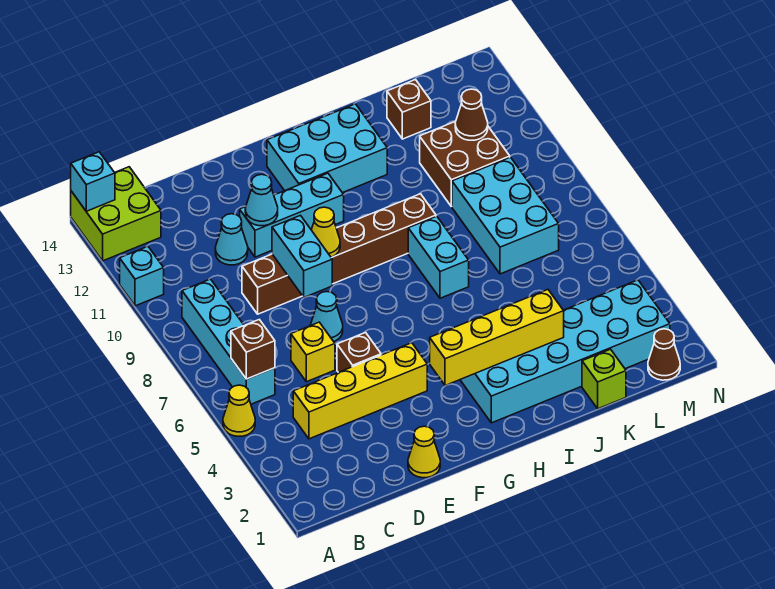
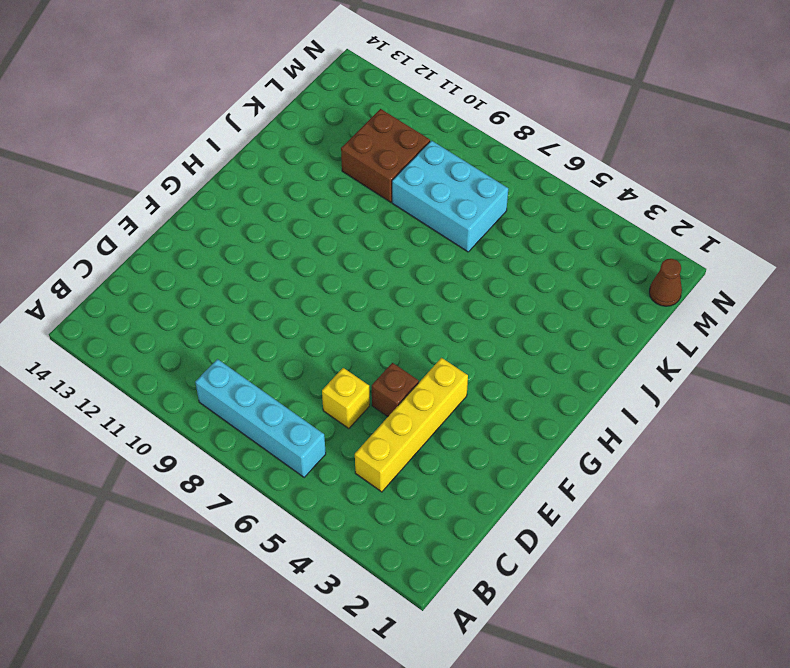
none -> yellow 1x1 cone [223,385,255,436]
none -> cyan 1x1 brick [120,246,164,306]
none -> lime 2x2 brick [71,167,161,261]

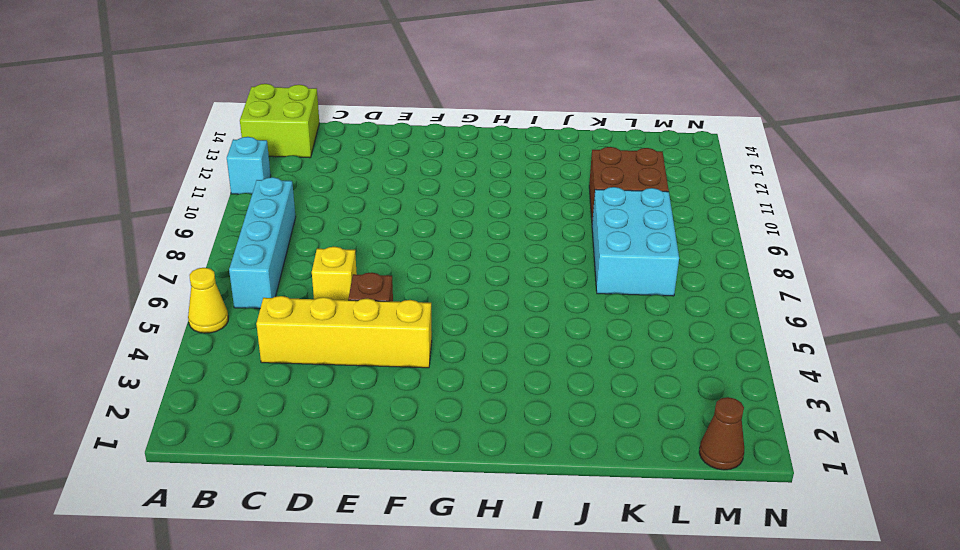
none -> brown 1x6 brick [242,194,436,314]
none -> cyan 1x1 cone [215,214,248,265]
none -> yellow 1x1 cone [408,426,440,478]

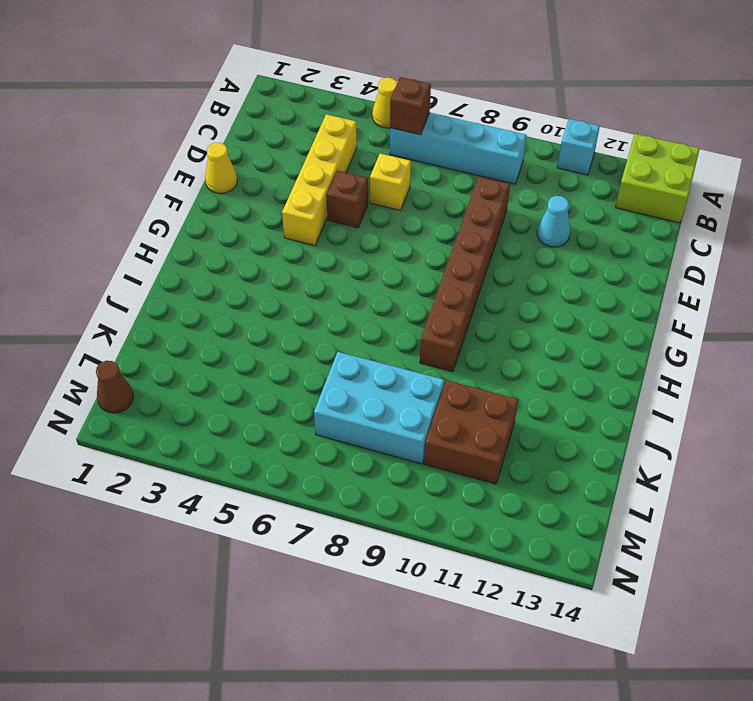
none -> cyan 1x1 cone [311,292,343,342]
none -> cyan 1x3 brick [240,173,344,257]
none -> cyan 2x3 brick [267,104,387,193]

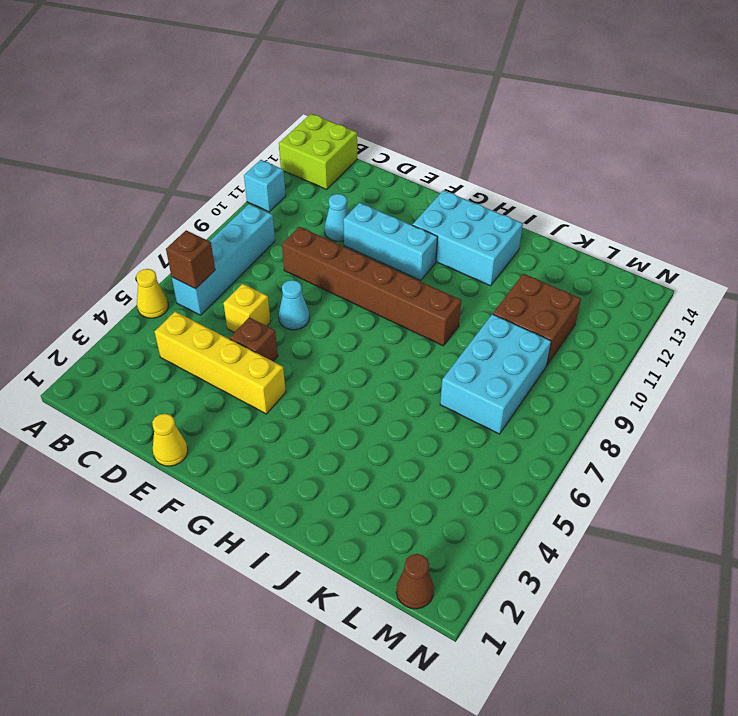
none -> cyan 2x6 brick [460,280,670,423]
none -> cyan 1x2 brick [408,216,469,298]
none -> lime 1x1 brick [582,349,626,409]

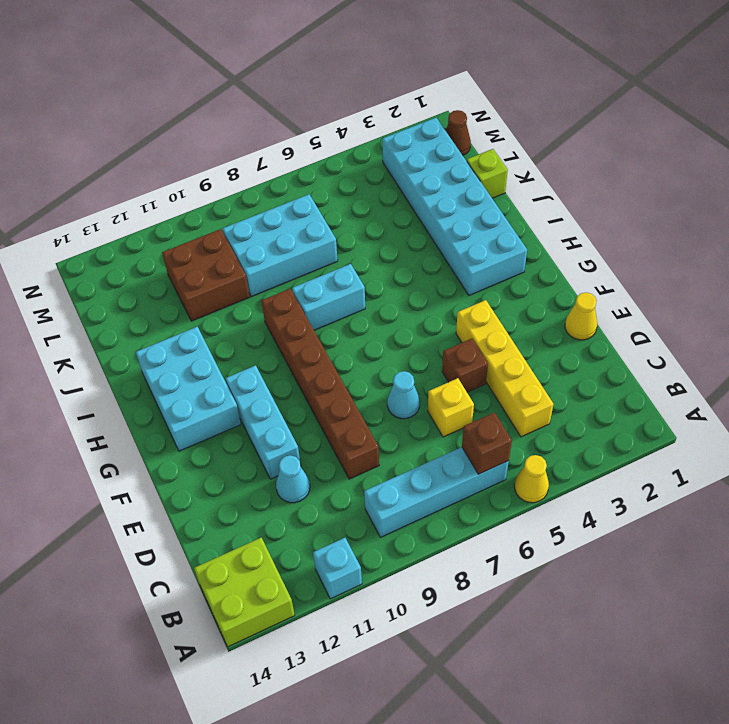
none -> brown 1x1 brick [387,80,431,139]
none -> cyan 1x1 brick [71,152,115,211]
none -> cyan 1x2 brick [272,216,332,298]

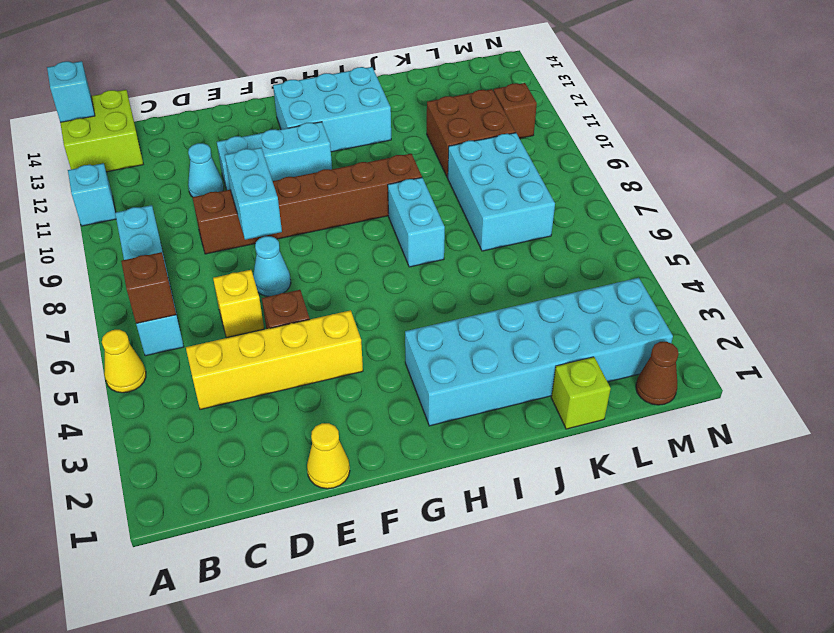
brown 1x1 brick [494,83,537,138] -> brown 1x1 brick moved to [387,80,431,139]
none -> cyan 1x1 cone [245,174,278,226]
none -> yellow 1x1 cone [311,207,340,257]
none -> yellow 1x4 brick [430,290,564,386]

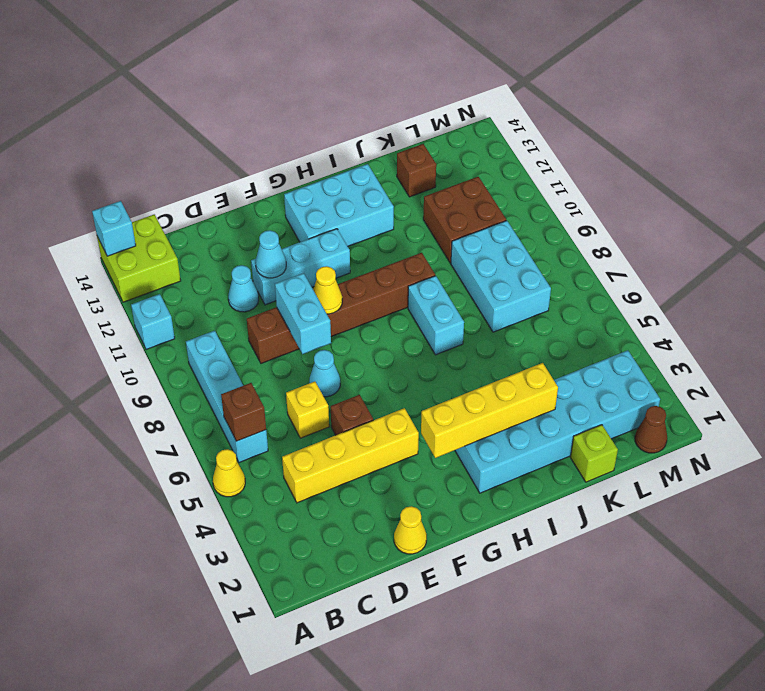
none -> brown 1x1 cone [455,89,488,140]

